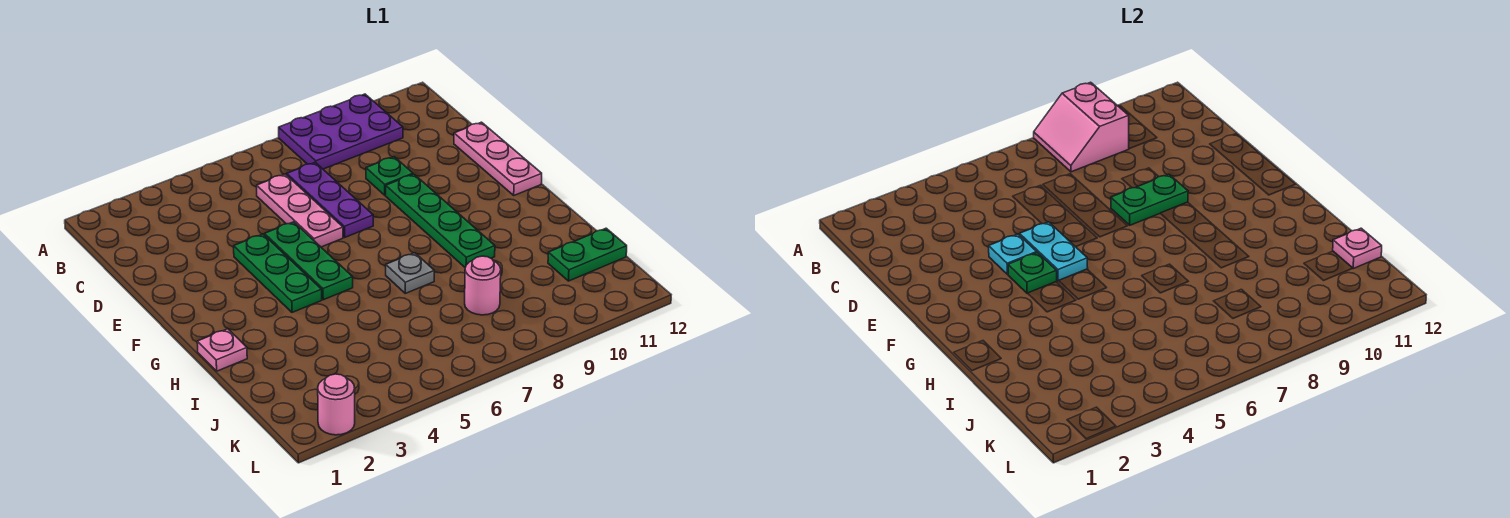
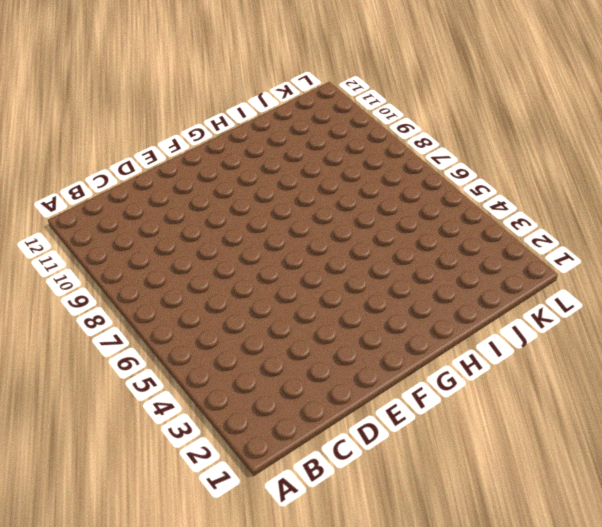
none -> purple 2x3 plate [279,94,403,169]
none -> pink 1x3 plate [257,174,343,247]
none -> purple 1x3 plate [287,162,373,237]

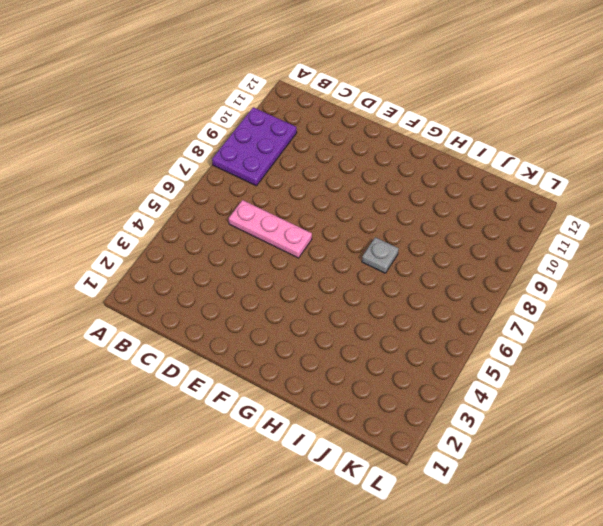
none -> purple 1x3 plate [287,162,373,237]
none -> green 1x1 plate [366,157,413,195]
none -> pink 1x3 plate [454,122,542,195]

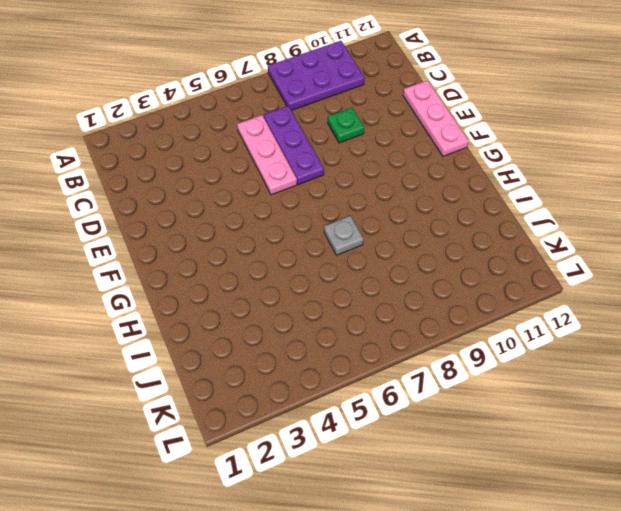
none -> green 1x3 plate [234,234,322,312]
none -> green 1x3 plate [265,222,353,300]
none -> green 1x4 plate [386,174,495,268]

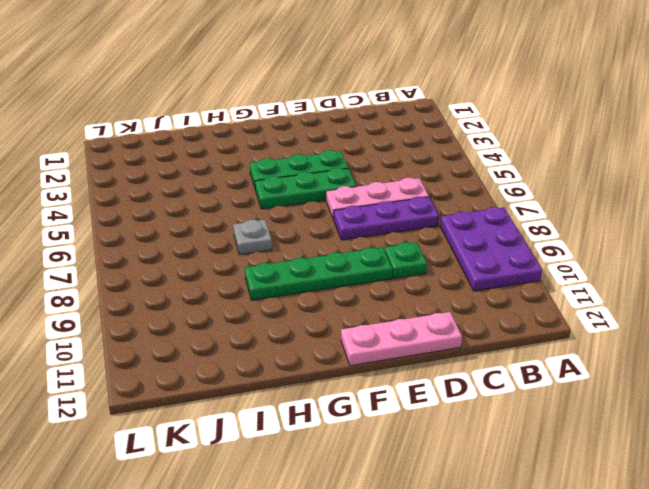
none -> pink 1x1 plate [197,329,247,371]
none -> pink 1x1 round brick [465,256,501,315]
none -> green 1x2 plate [548,228,627,281]

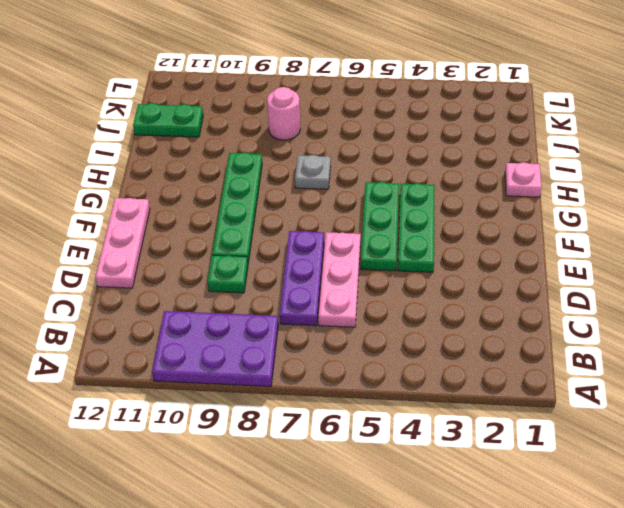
none -> pink 1x1 round brick [318,374,355,435]
none -> pink 2x2 slope [1034,82,1129,172]
none -> cyan 1x1 plate [989,234,1037,275]

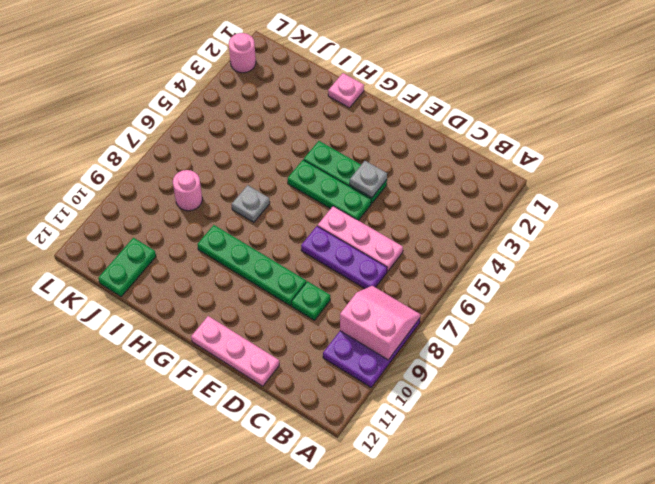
grey 1x1 plate [350,161,387,198] -> cyan 1x1 plate [989,234,1037,275]
none -> cyan 1x2 plate [1020,222,1088,281]
none -> green 1x2 plate [1111,174,1188,225]
none -> green 1x1 plate [1008,253,1057,293]

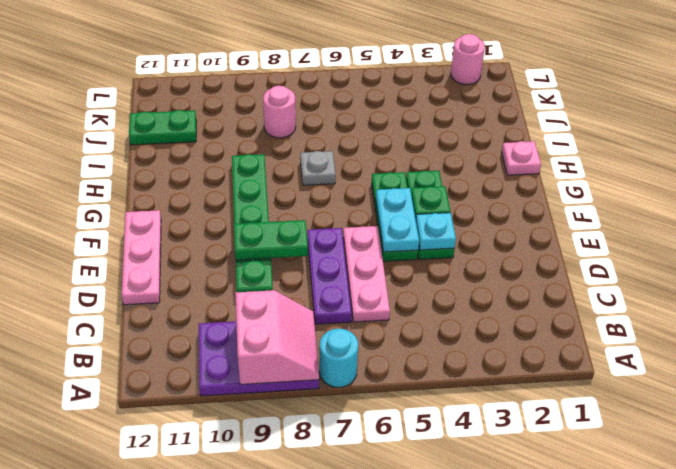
cyan 1x1 round brick [319,329,358,387] -> none
none -> pink 1x1 plate [1333,228,1382,268]

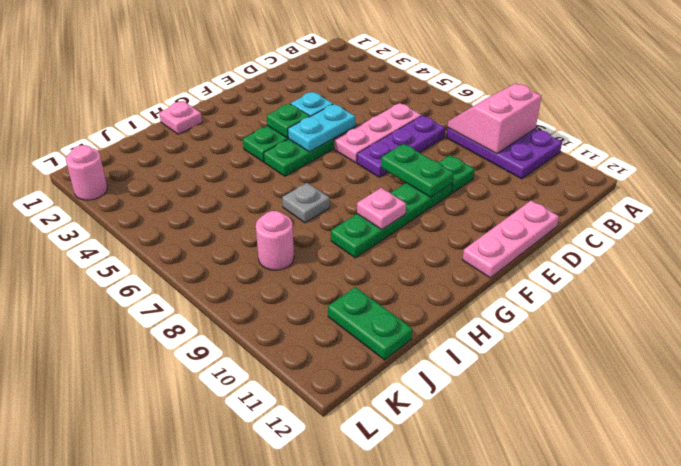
pink 1x1 plate [357,188,406,229] -> pink 1x1 plate moved to [1333,228,1382,268]

